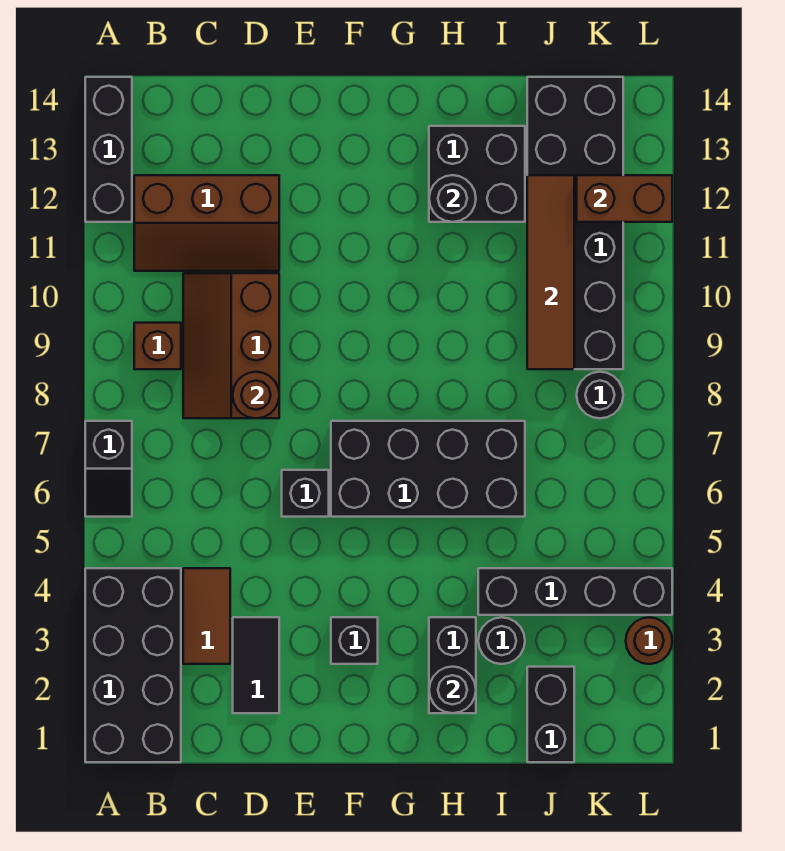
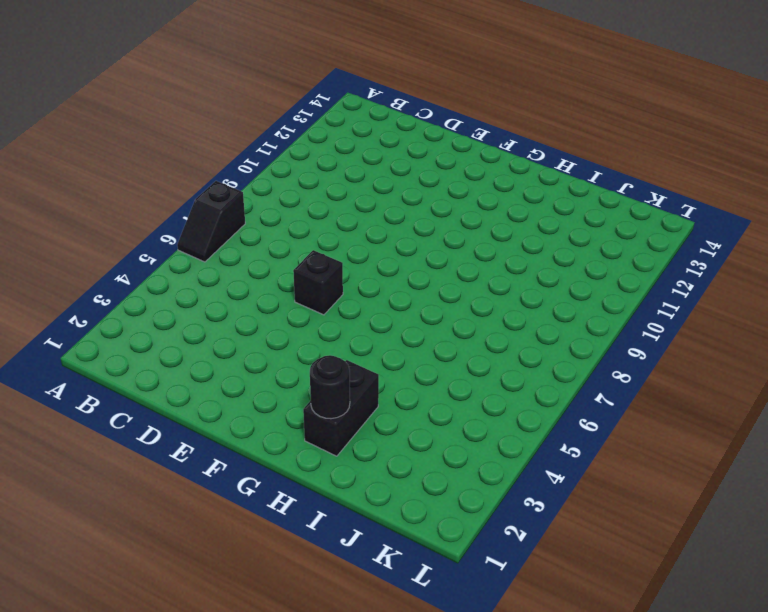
none -> black 2x4 brick [85,568,181,762]
none -> black 1x3 brick [85,77,132,222]
none -> brown 1x1 brick [134,323,181,369]

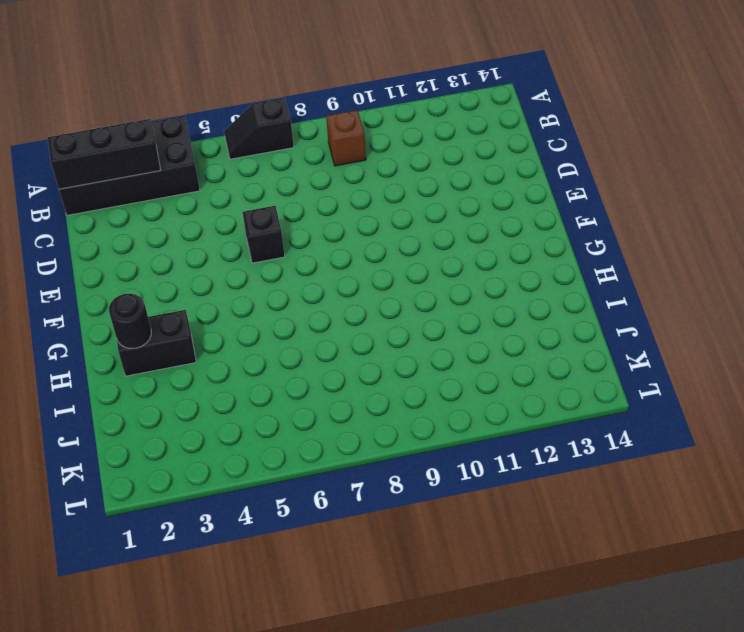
black 1x3 brick [48,119,161,189] -> black 1x3 brick moved to [85,77,132,222]
none -> brown 2x3 slope [134,175,279,271]
none -> brown 1x2 tile [183,568,230,664]
none -> brown 2x3 slope [183,273,279,418]

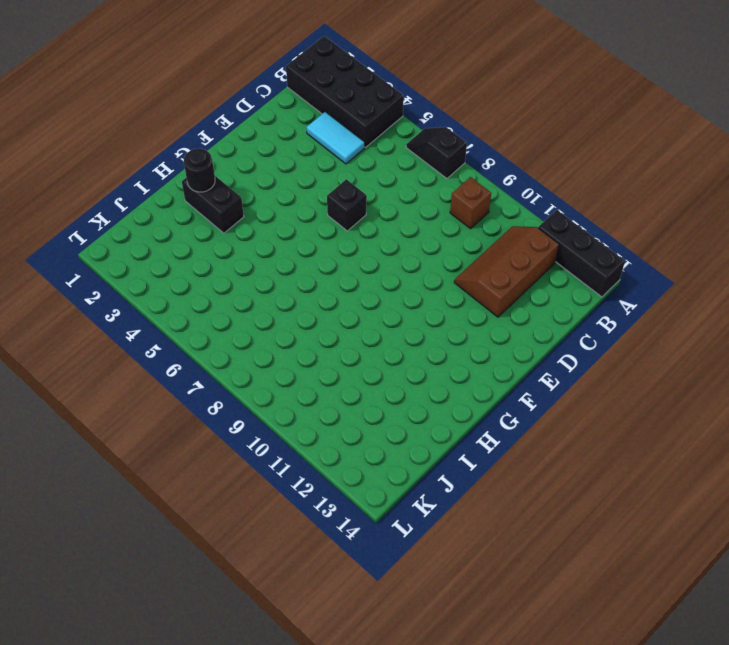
cyan 1x2 tile [307,112,365,164] -> brown 1x2 tile [183,568,230,664]
none -> brown 2x3 slope [183,273,279,418]
none -> black 1x2 tile [233,617,279,713]
none -> black 1x1 brick [331,617,378,664]

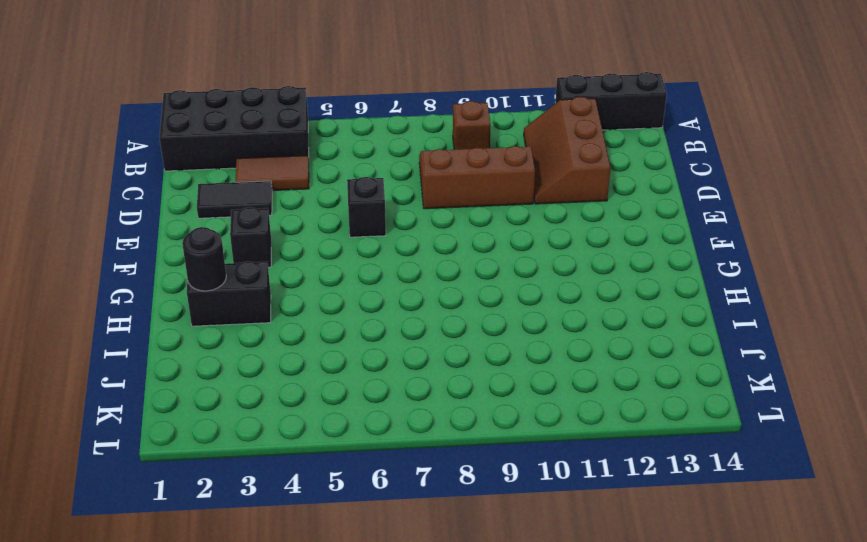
none -> black 1x2 slope [85,421,132,517]
none -> black 2x4 brick [331,421,525,517]
none -> black 2x2 brick [429,126,525,222]

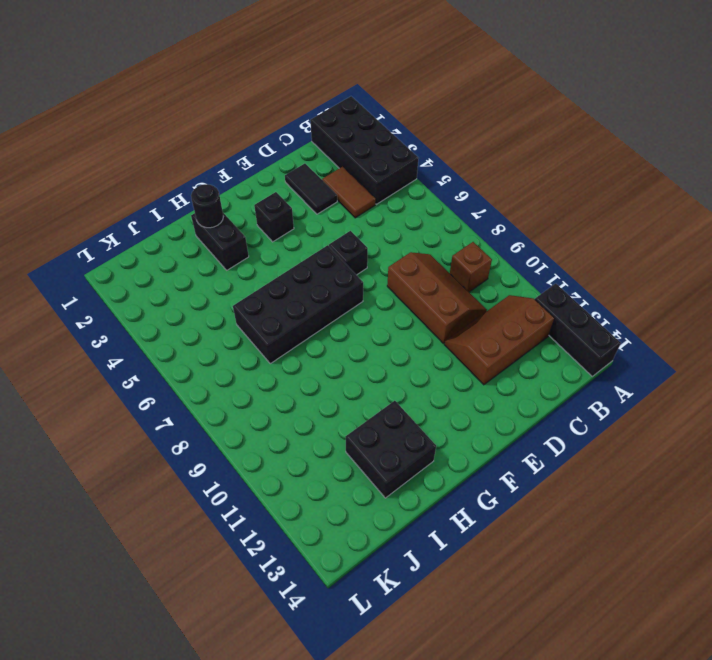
none -> black 1x2 slope [85,421,132,517]
none -> black 1x1 round brick [478,617,525,664]
none -> black 1x4 brick [478,568,672,615]

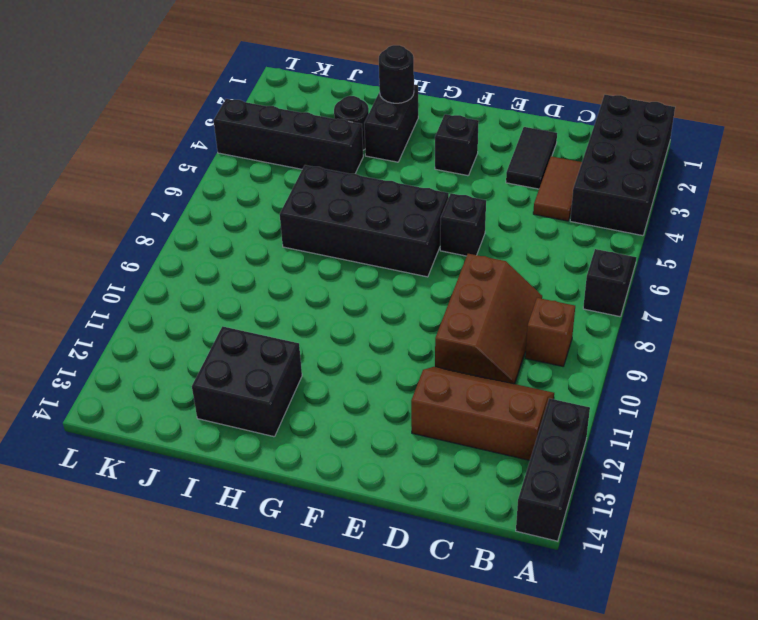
none -> black 1x2 brick [527,667,574,762]
none -> black 2x6 brick [527,77,623,369]
none -> black 1x1 round brick [577,372,623,418]

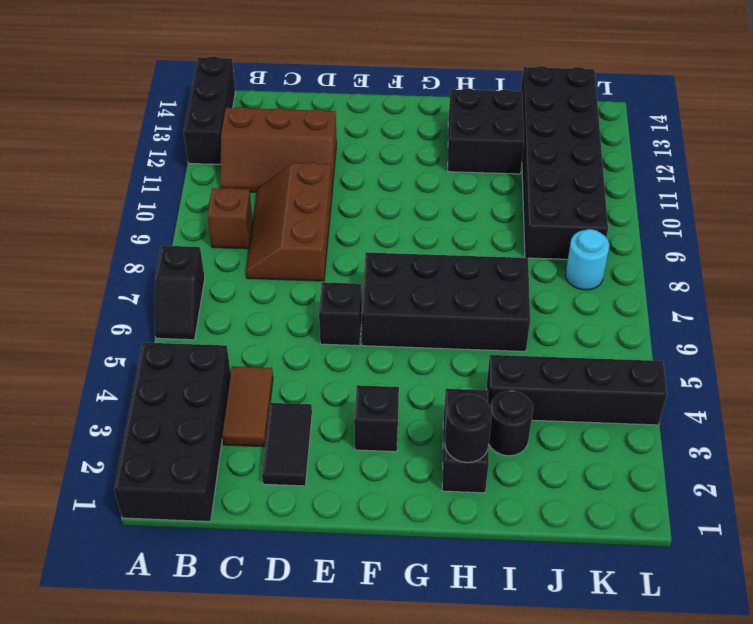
cyan 1x1 round brick [565,229,610,290] -> black 1x1 round brick [577,372,623,418]
none -> black 1x2 brick [527,667,574,762]
none -> brown 1x1 round brick [626,617,672,664]
none -> brown 1x1 round brick [233,372,279,418]

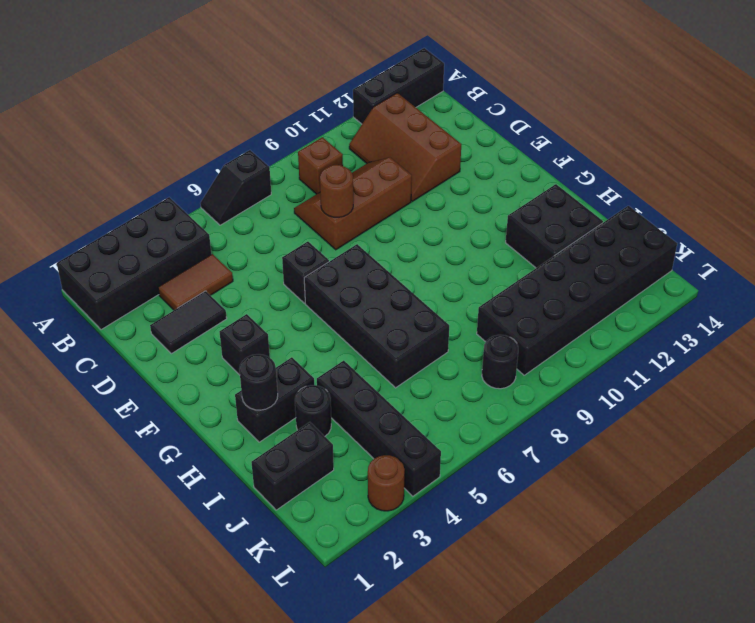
none -> black 1x1 round brick [429,175,476,222]
none -> brown 1x4 tile [527,175,574,369]
none -> brown 1x2 brick [577,175,672,222]

